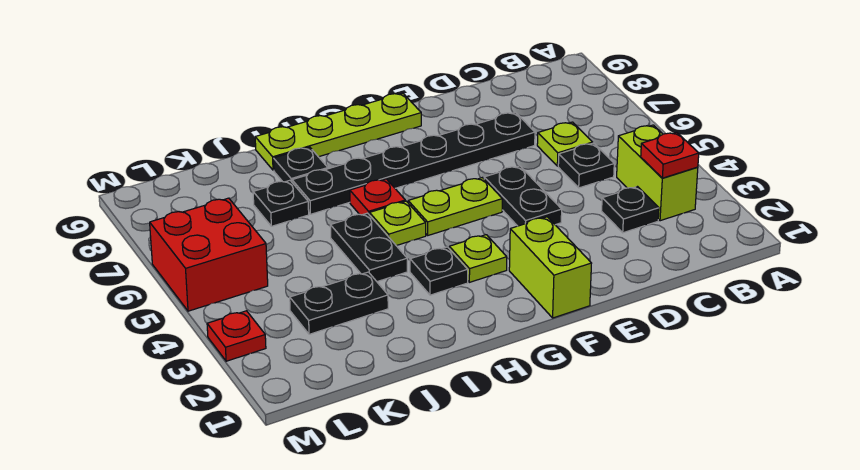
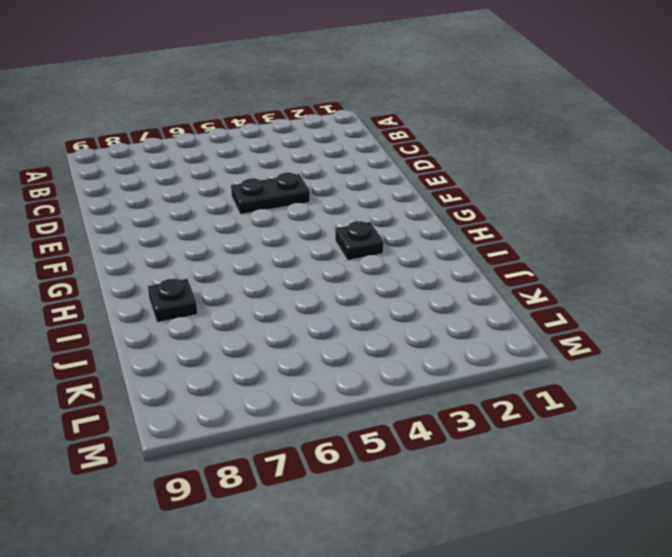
none -> lime 1x2 brick [617,125,698,221]
none -> black 1x1 plate [602,187,659,233]
none -> black 1x1 plate [558,143,614,188]

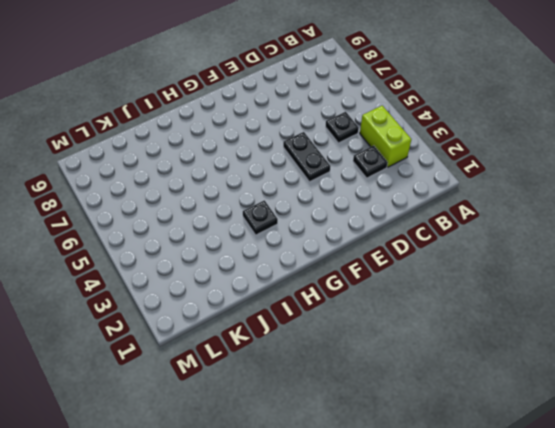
none -> lime 1x1 plate [537,122,593,166]
none -> black 1x6 plate [292,112,535,214]
none -> lime 1x2 brick [509,217,592,318]

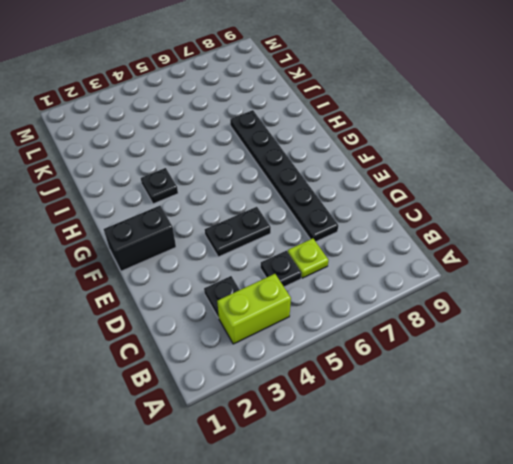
black 1x2 brick [104,206,176,271] -> lime 1x2 brick [509,217,592,318]
none -> lime 1x2 plate [408,178,502,235]
none -> lime 1x4 plate [255,93,421,170]
none -> lime 1x1 plate [449,235,507,282]

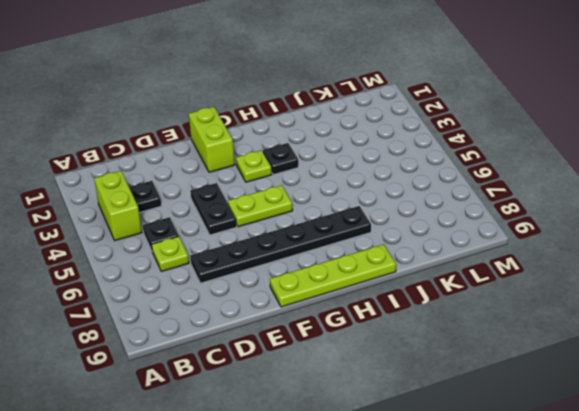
none -> lime 1x1 plate [370,201,426,246]
none -> red 1x1 plate [350,179,405,215]
none -> black 1x2 plate [330,213,407,282]

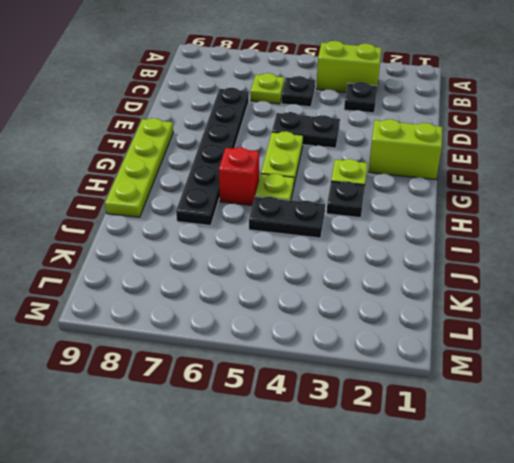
red 1x1 brick [219,147,259,206] -> red 1x1 plate [350,179,405,215]
none -> black 1x1 plate [273,147,328,182]
none -> black 1x2 plate [290,272,388,334]
none -> black 1x1 plate [253,180,309,226]

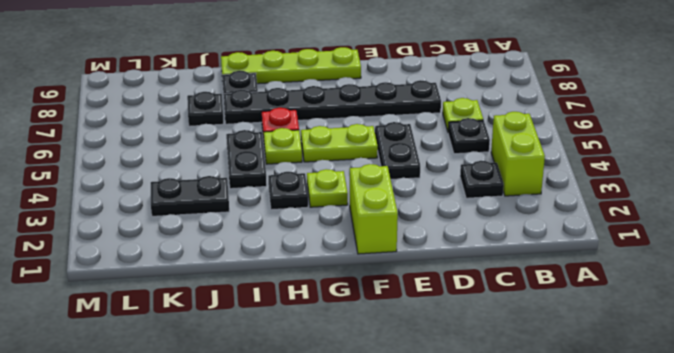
none -> red 2x2 brick [150,198,268,311]
none -> red 1x1 plate [207,311,266,361]
none -> red 1x1 plate [641,132,699,178]

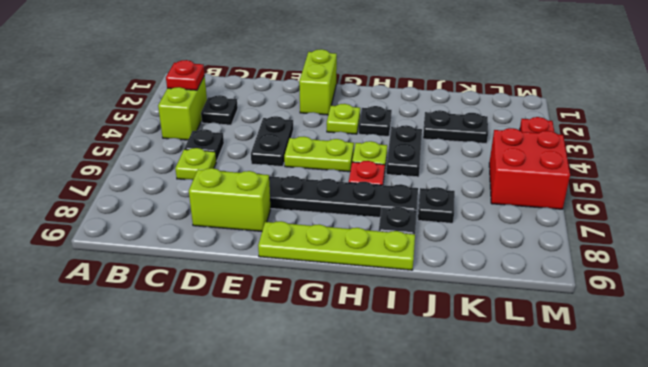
lime 1x2 brick [189,168,271,231] -> none

